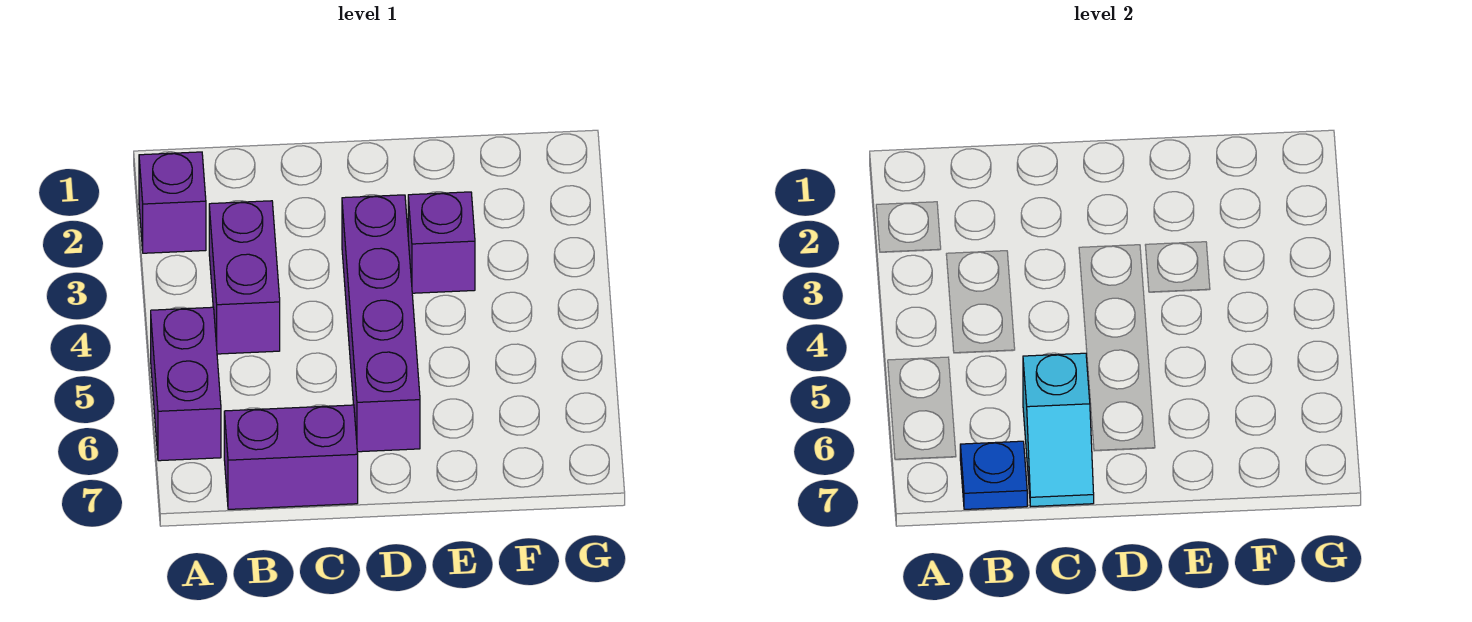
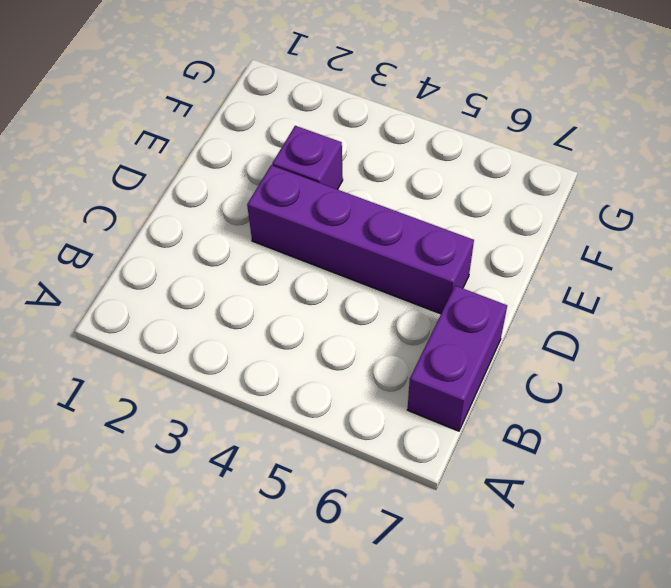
none -> purple 1x1 brick [139,152,206,253]
none -> purple 1x2 brick [151,307,221,461]

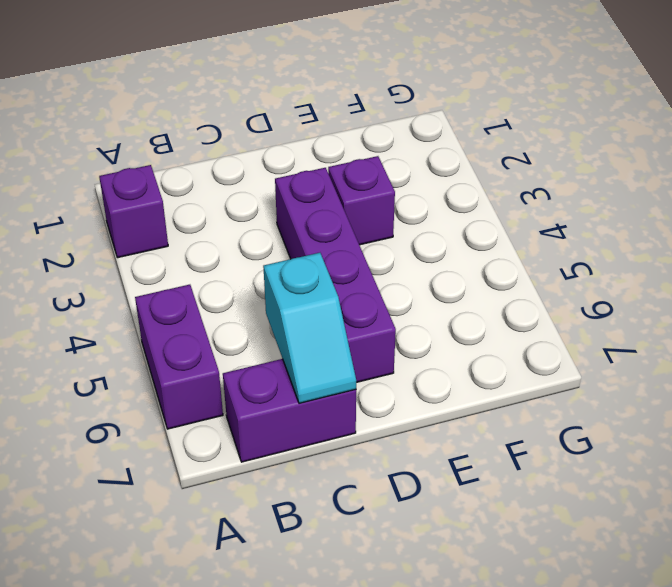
none -> purple 1x2 brick [209,201,280,354]
none -> blue 1x1 plate [960,441,1028,509]

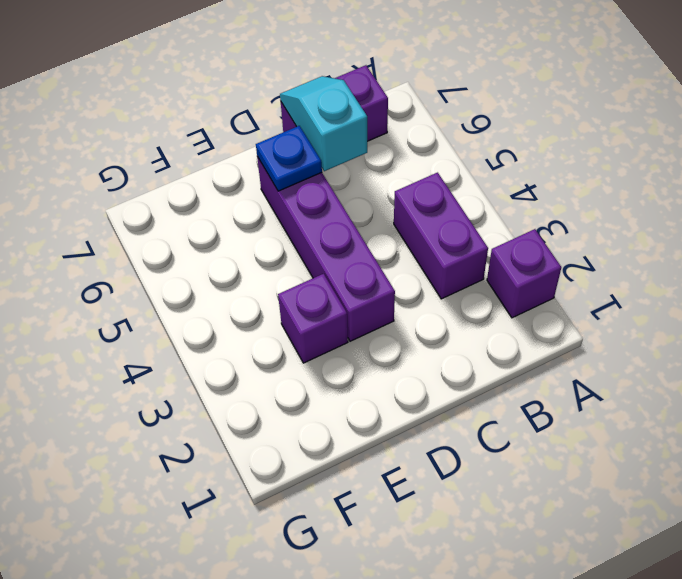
blue 1x1 plate [256,126,322,191] -> blue 1x1 plate moved to [960,441,1028,509]
none -> purple 1x2 brick [151,307,221,461]

